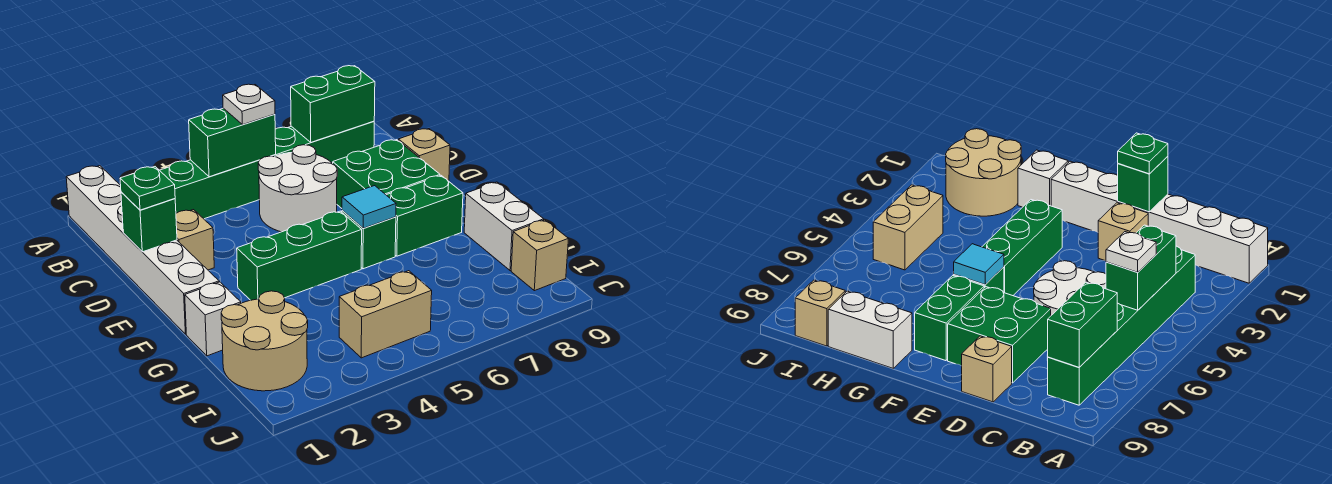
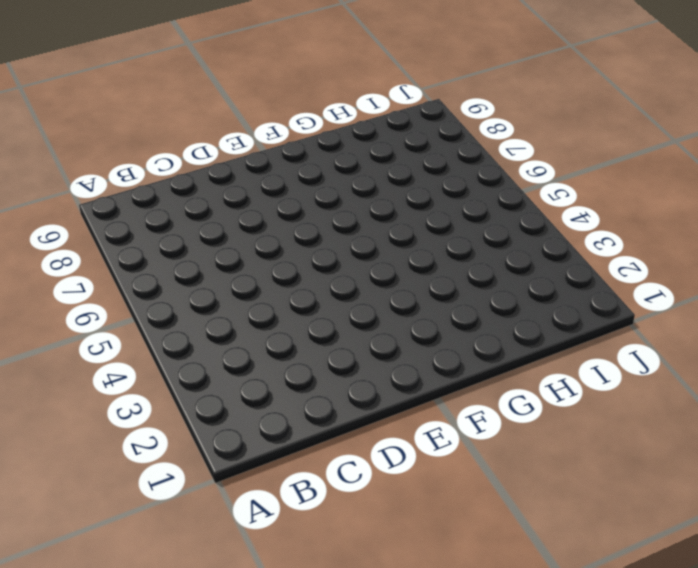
none -> white 1x6 brick [66,166,219,334]
none -> green 1x6 brick [160,121,374,219]
none -> white 2x2 round brick [258,145,337,232]

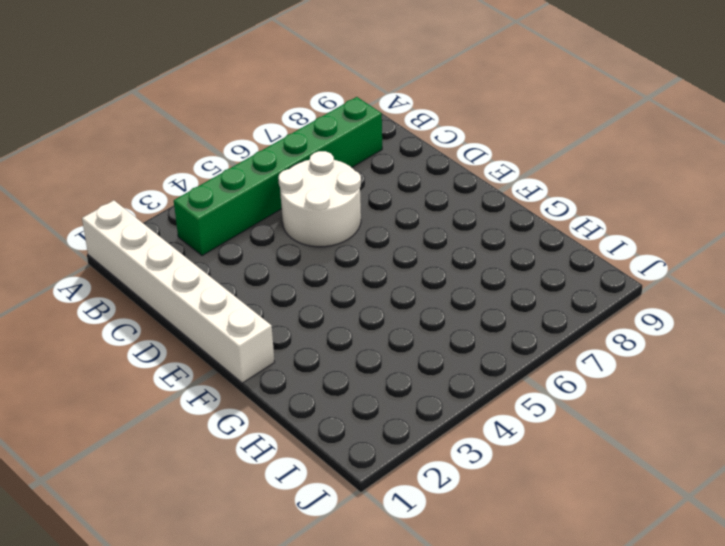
none -> tan 1x1 brick [176,210,214,270]
none -> green 2x2 brick [333,140,440,208]
none -> tan 1x1 brick [398,129,450,181]

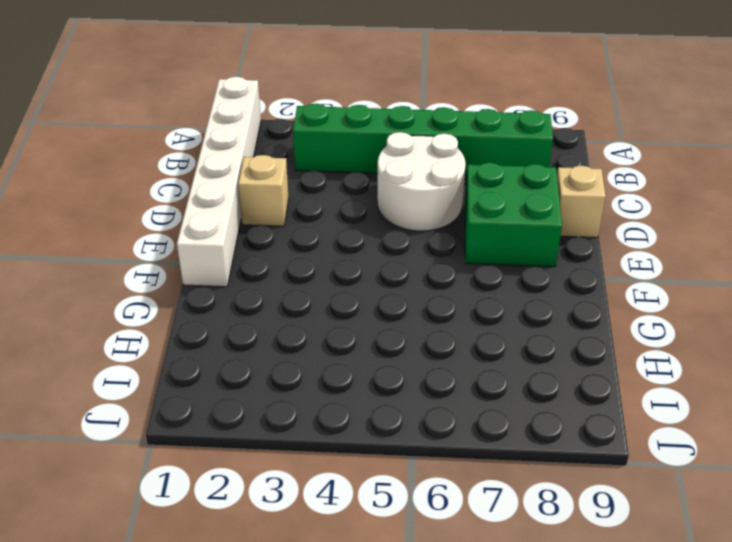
none -> green 1x3 brick [237,211,362,300]
none -> green 1x1 brick [342,210,396,269]
none -> green 1x2 brick [387,176,463,256]

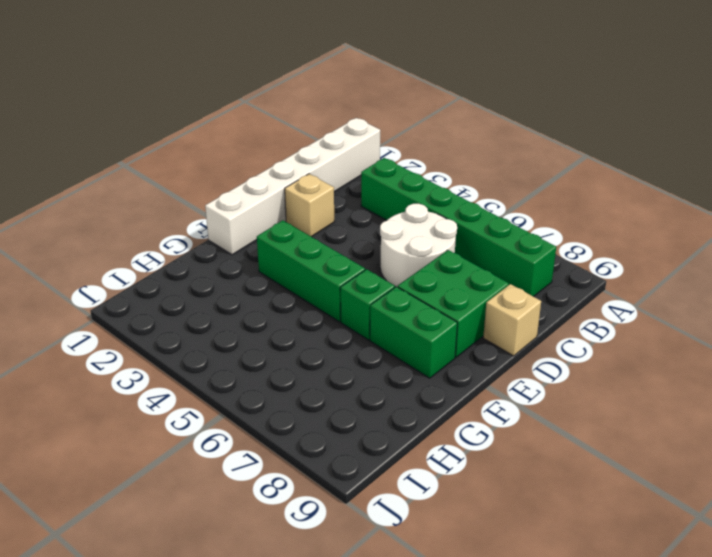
none -> white 1x1 brick [185,282,241,356]
none -> white 1x2 brick [464,182,544,271]
none -> tan 2x2 round brick [221,291,308,391]

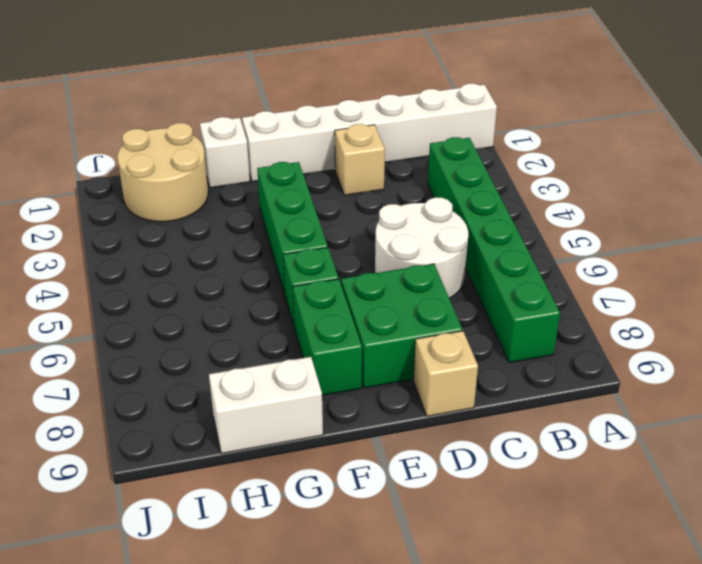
none -> tan 1x2 brick [339,271,432,358]
none -> tan 1x1 brick [511,220,568,291]
none -> green 1x2 brick [189,108,276,177]

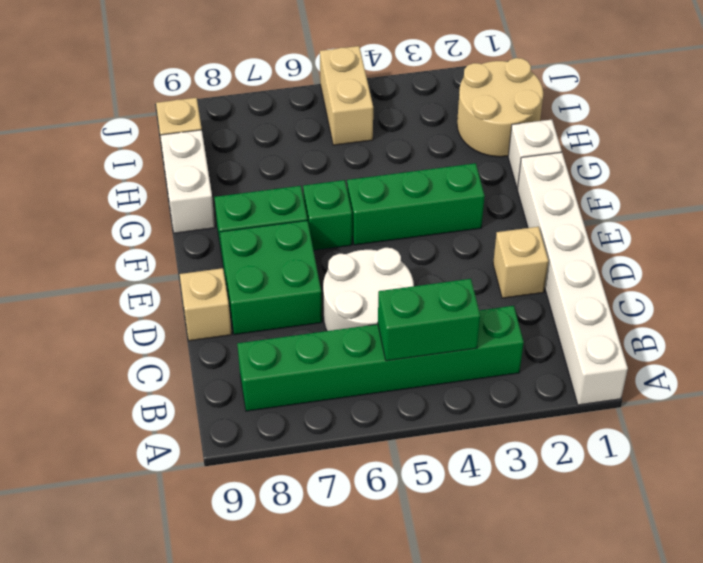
tan 1x2 brick [320,46,373,145] -> tan 1x2 brick turned to [339,271,432,358]
none -> green 1x2 brick [291,66,375,142]
none -> green 1x1 brick [121,192,177,252]
none -> cyan 1x1 tile [342,186,396,228]

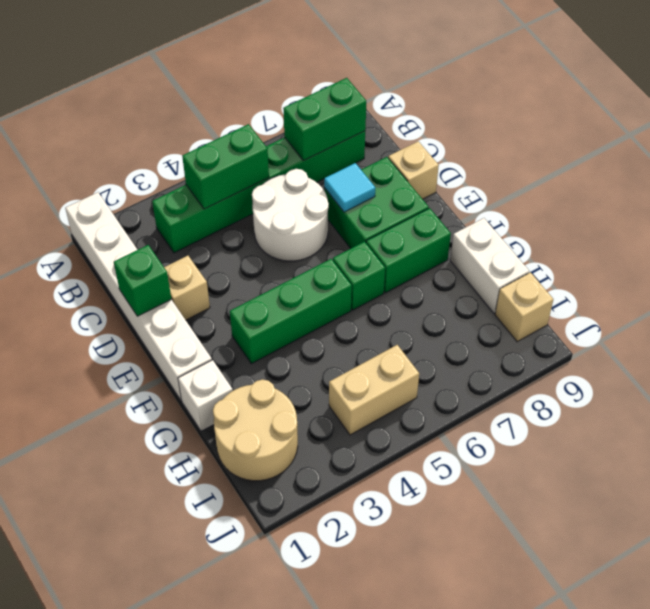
cyan 1x1 tile [324,163,375,212] -> cyan 1x1 tile moved to [342,186,396,228]
none -> white 1x1 plate [223,84,275,125]
none -> green 1x1 plate [120,167,175,210]

